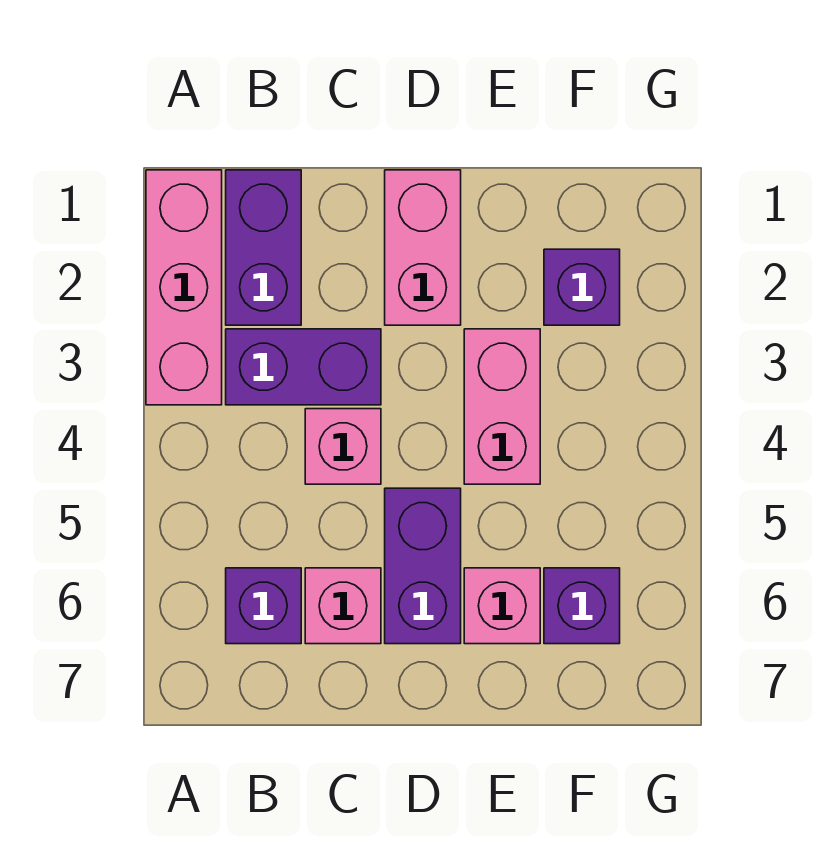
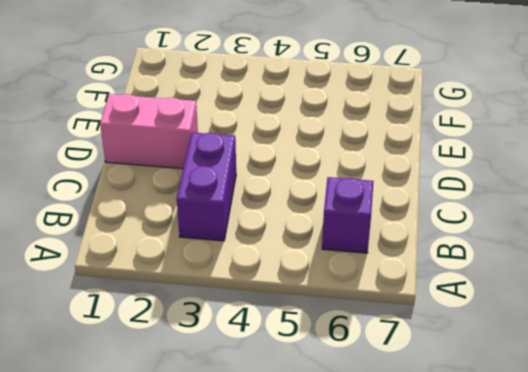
none -> pink 1x3 brick [146,170,222,405]
none -> purple 1x2 brick [226,170,301,325]
none -> pink 1x1 brick [305,409,381,484]

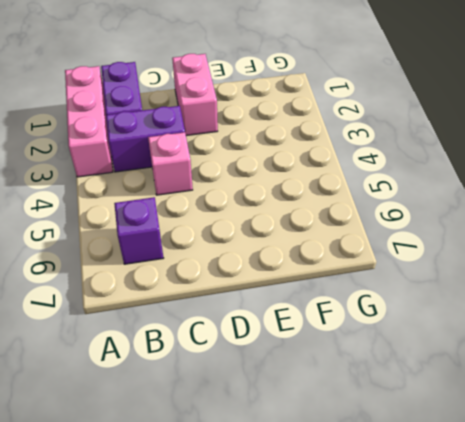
none -> pink 1x1 brick [305,568,381,644]
none -> purple 1x2 brick [385,488,461,644]
none -> pink 1x2 brick [464,329,540,484]

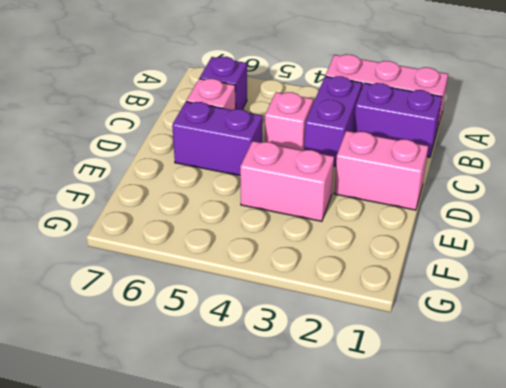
none -> pink 1x1 brick [464,568,540,644]
none -> purple 1x1 brick [544,249,620,325]
none -> purple 1x1 brick [544,568,620,644]

